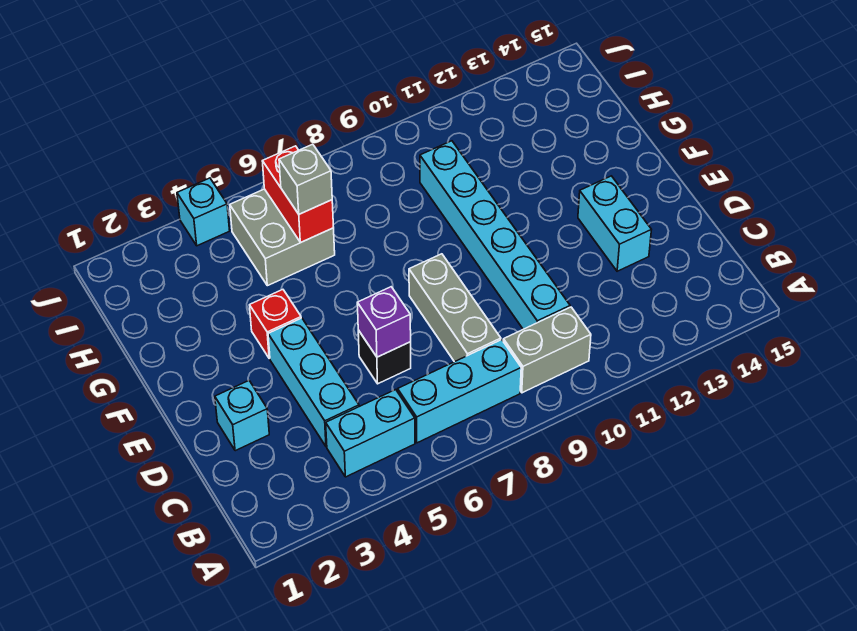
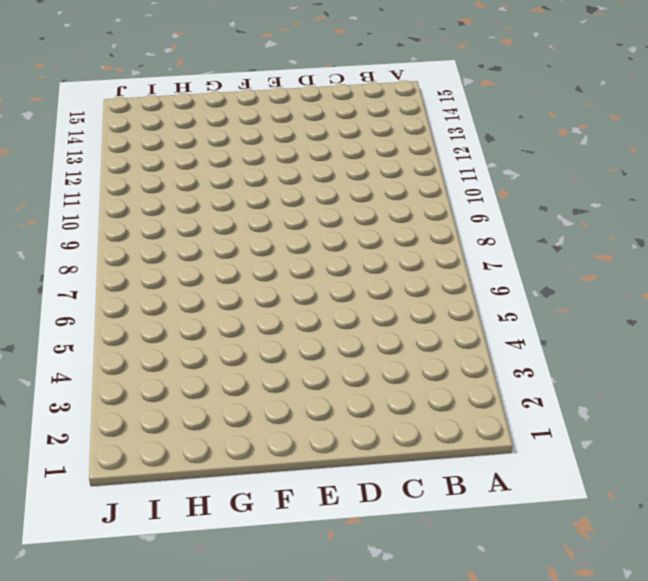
none -> cyan 1x2 brick [326,390,415,477]
none -> cyan 1x3 brick [398,340,521,443]
none -> grey 1x2 brick [503,307,591,393]

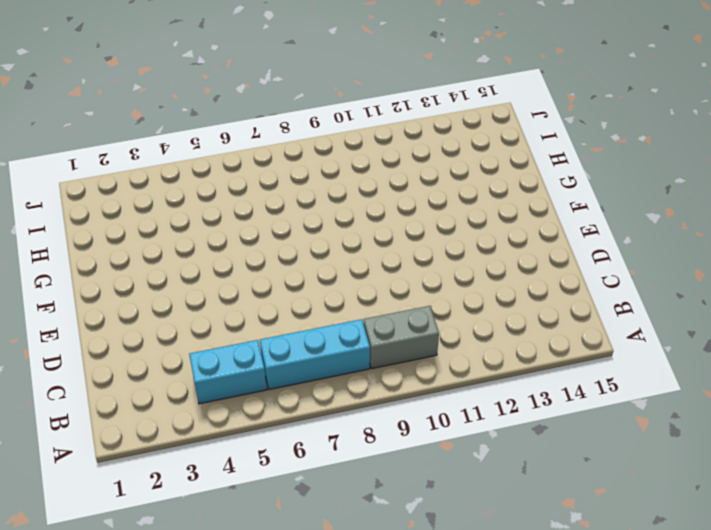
none -> cyan 1x3 brick [268,318,359,447]
none -> grey 1x3 brick [409,254,501,362]
none -> cyan 1x6 brick [420,141,570,329]

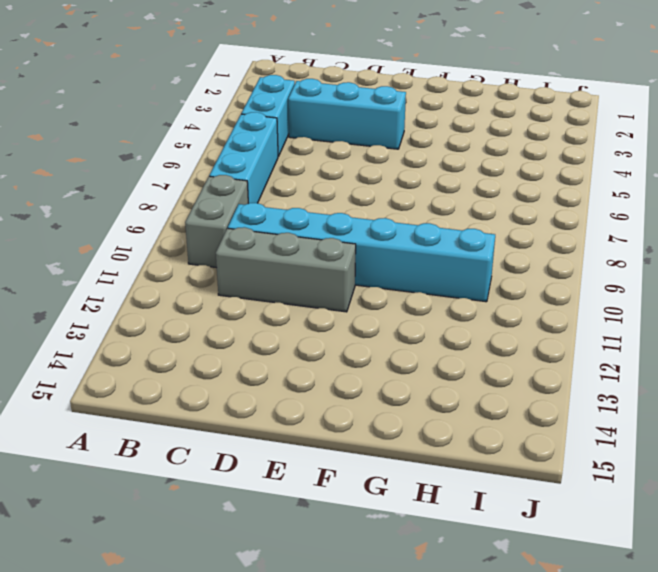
grey 1x3 brick [216,227,356,312] -> grey 1x3 brick moved to [409,254,501,362]
none -> cyan 1x1 brick [215,380,269,451]
none -> black 1x1 brick [358,330,411,384]
none -> cyan 1x2 brick [578,176,651,271]

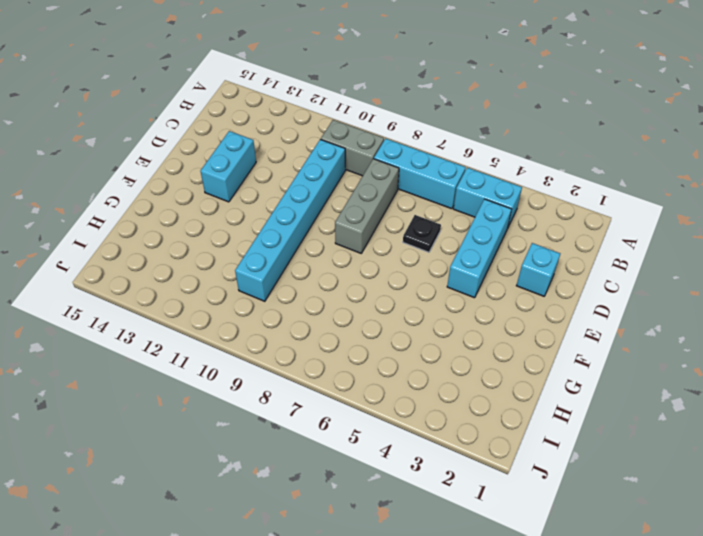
black 1x1 plate [403,215,441,252] -> black 1x1 brick [358,330,411,384]
none -> red 1x1 brick [250,290,301,358]
none -> grey 2x2 brick [230,189,335,286]
none -> cyan 1x1 brick [177,178,230,246]

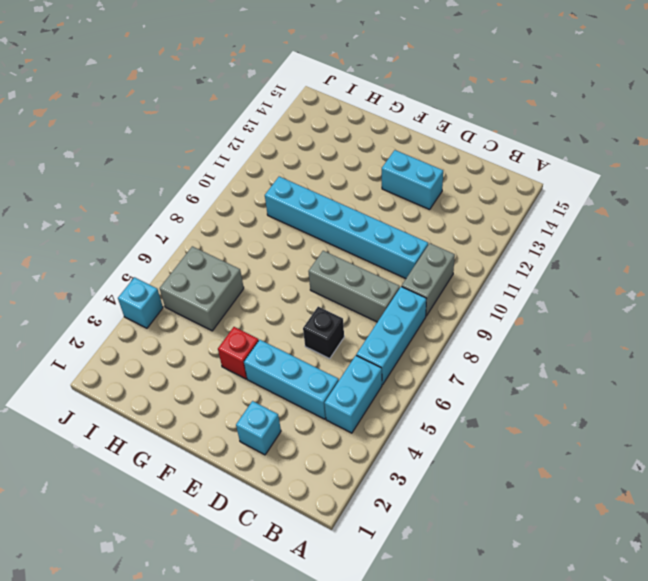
none -> purple 1x1 brick [357,287,411,357]
none -> red 1x2 brick [262,146,334,242]
none -> grey 1x1 brick [279,144,332,214]

